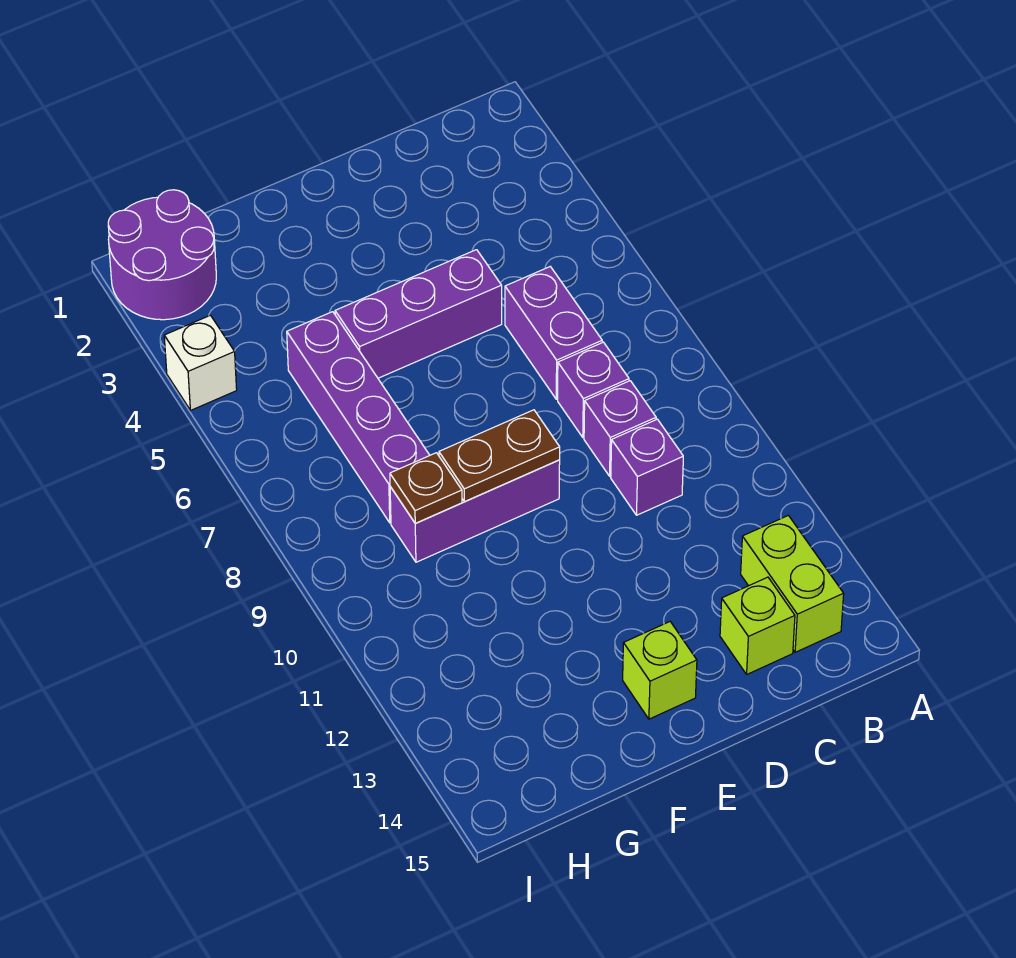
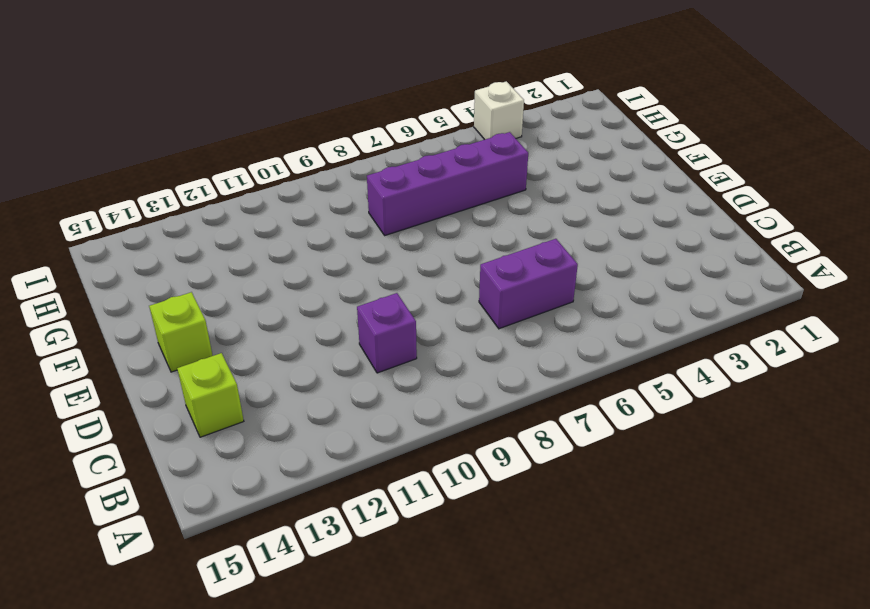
none -> lime 1x2 brick [741,515,844,652]
none -> purple 1x1 brick [558,342,629,438]
none -> purple 1x1 brick [584,381,656,476]

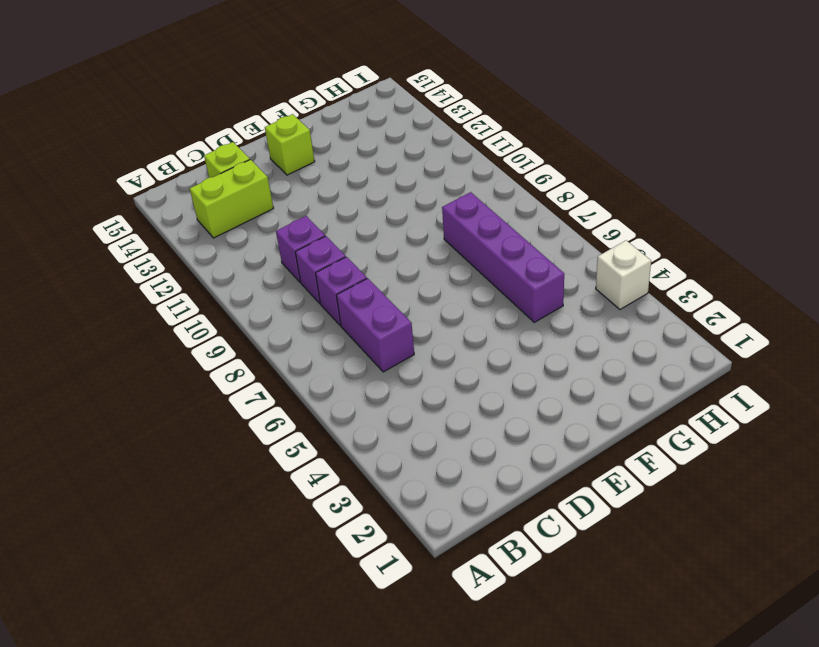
lime 1x2 brick [190,160,273,238] -> lime 1x2 brick turned to [741,515,844,652]
none -> purple 1x3 brick [335,250,502,378]
none -> purple 1x3 brick [390,460,560,562]
none -> purple 2x2 round brick [108,190,216,320]

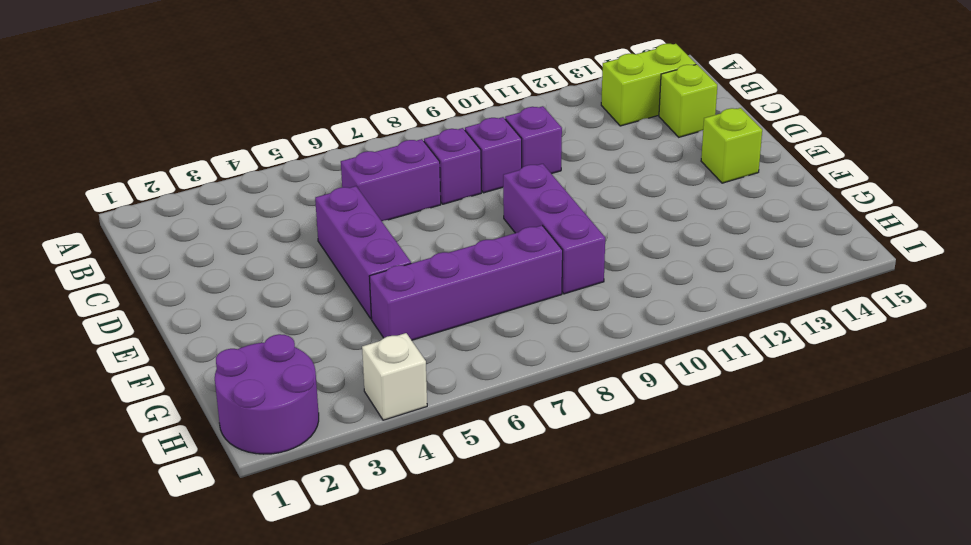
none -> brown 1x2 plate [439,410,560,502]
none -> brown 1x1 plate [390,453,462,523]

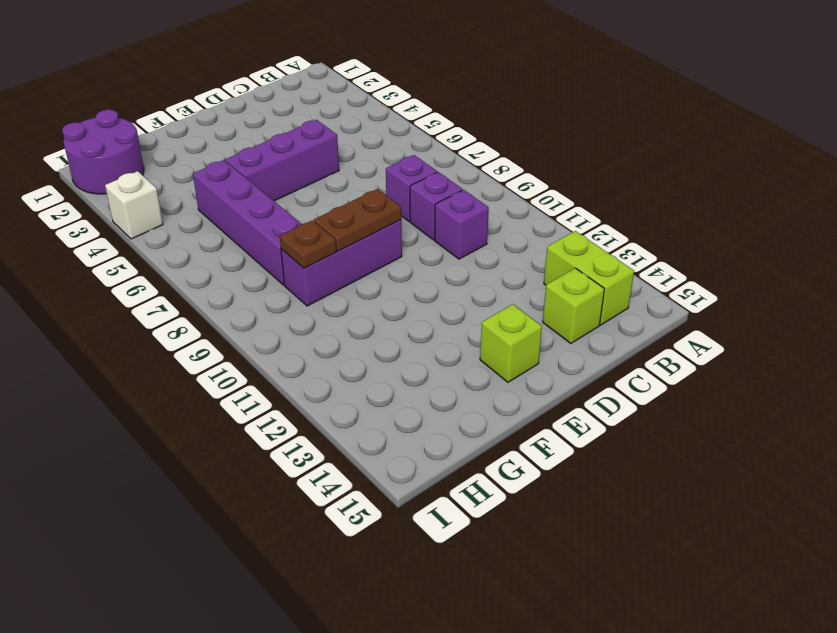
none -> purple 1x2 brick [505,267,602,399]

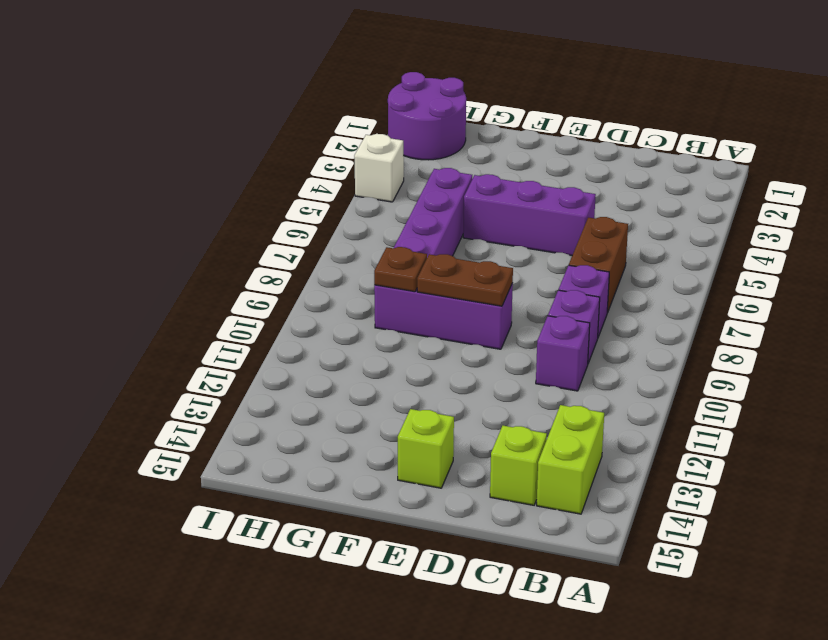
brown 1x2 brick [569,217,628,313] -> purple 1x2 brick [505,267,602,399]

